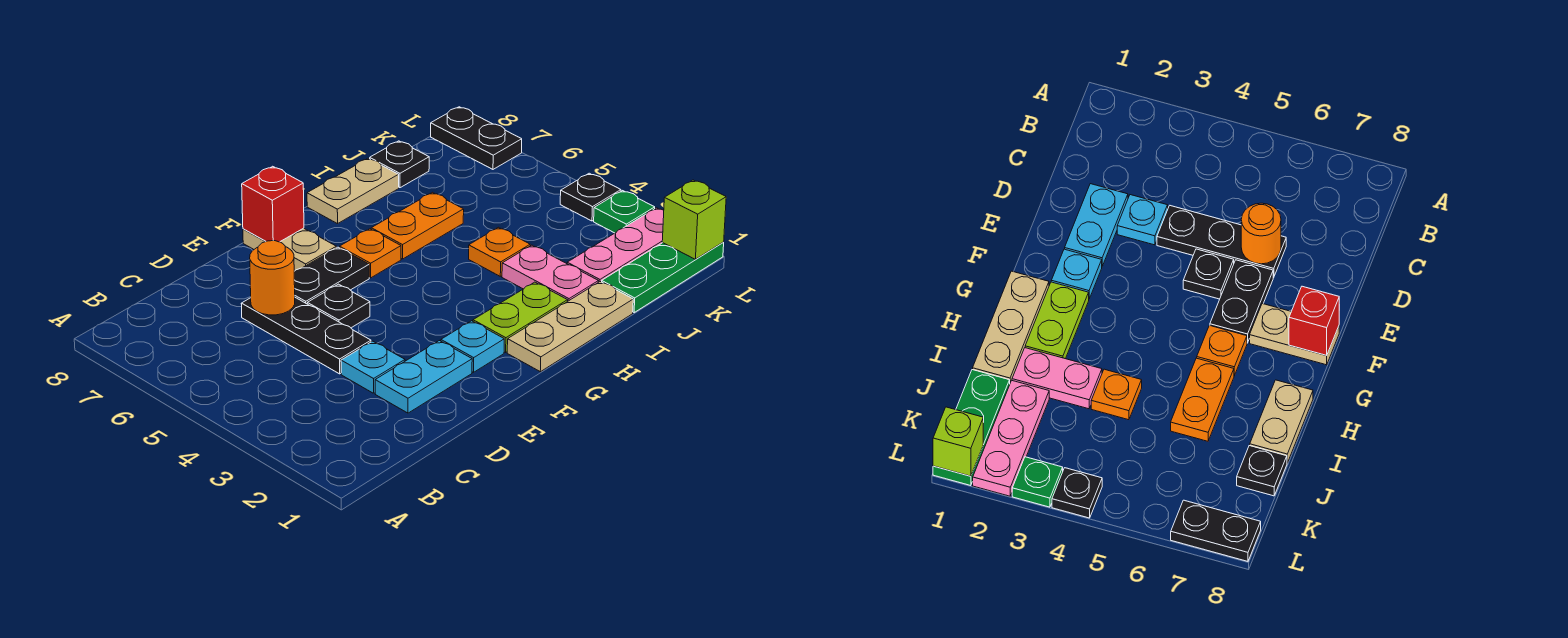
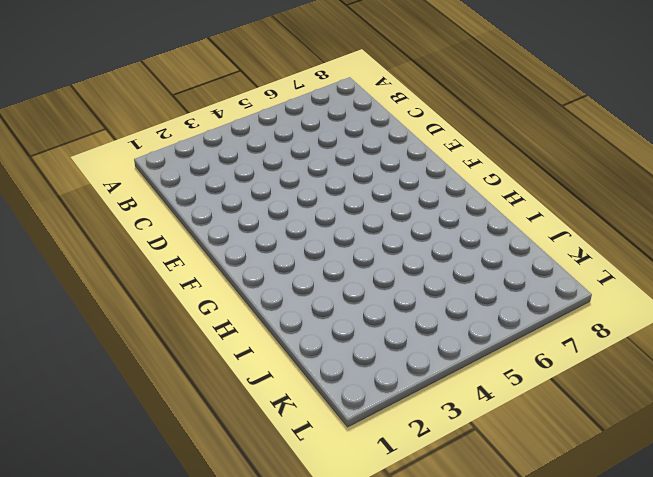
none -> cyan 1x2 plate [375,341,472,413]
none -> cyan 1x1 plate [341,341,405,393]
none -> black 1x3 plate [241,298,371,374]

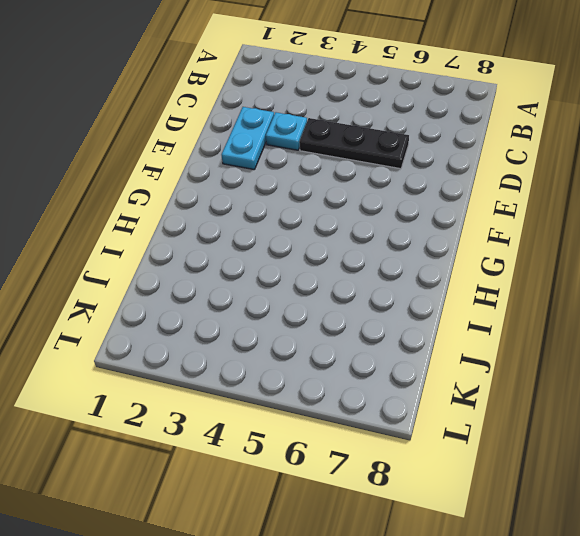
none -> black 1x1 plate [307,284,370,328]
none -> black 1x2 plate [294,247,369,304]
none -> cyan 1x1 plate [441,321,504,372]

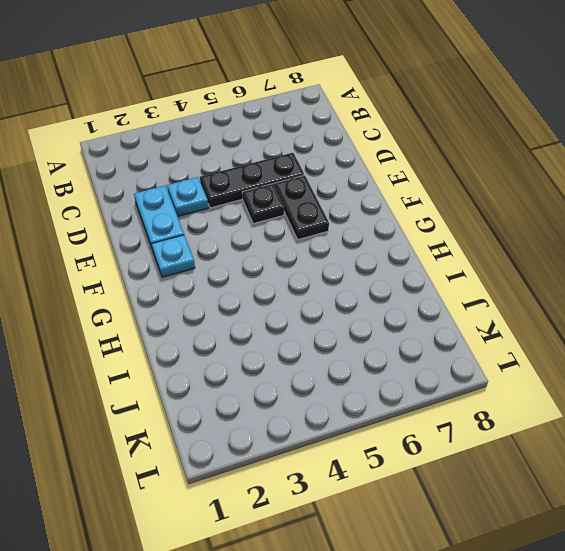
none -> tan 1x2 plate [243,228,336,271]
none -> tan 1x3 plate [507,282,633,372]
none -> lime 1x2 plate [473,282,568,352]

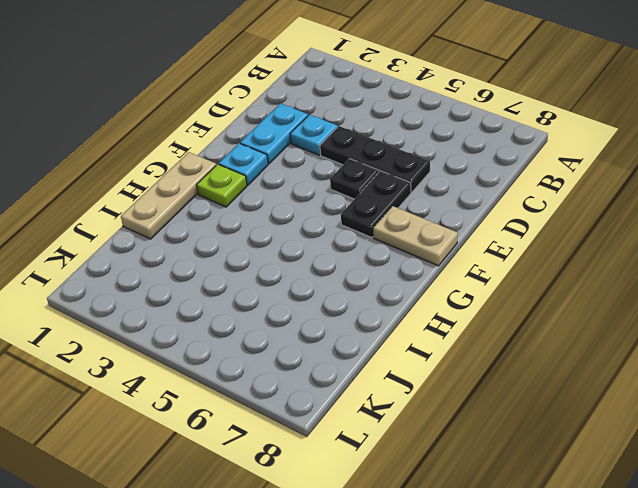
lime 1x1 plate [197,164,247,207] -> lime 1x2 plate [473,282,568,352]
none -> orange 1x1 plate [340,229,401,278]
none -> orange 1x2 plate [371,192,464,259]
none -> tan 1x2 plate [307,158,399,224]

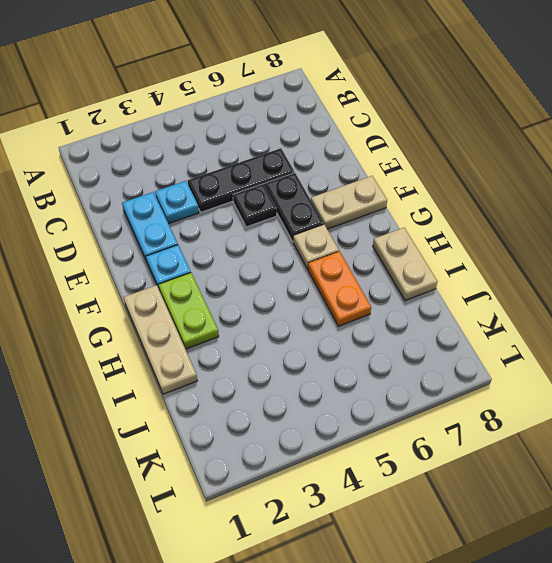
tan 1x1 plate [293,224,339,269] -> orange 1x1 plate [340,229,401,278]
none -> pink 1x2 plate [502,245,598,301]
none -> orange 1x1 plate [469,227,530,276]
none -> green 1x3 plate [602,242,724,312]

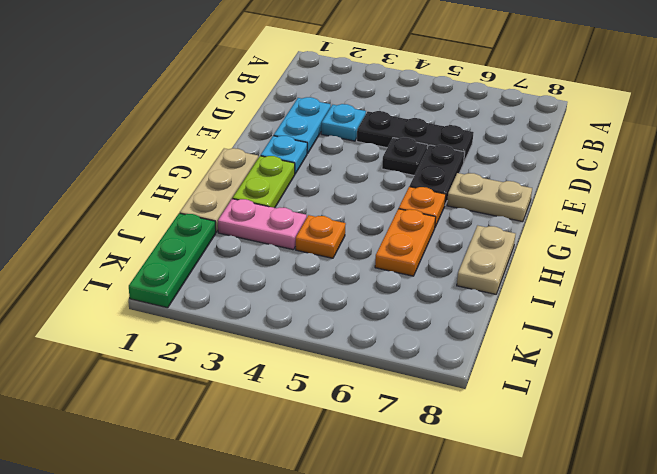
none -> pink 1x3 plate [567,208,664,282]
none -> black 1x1 plate [370,141,429,188]
none -> green 1x1 plate [594,191,655,233]

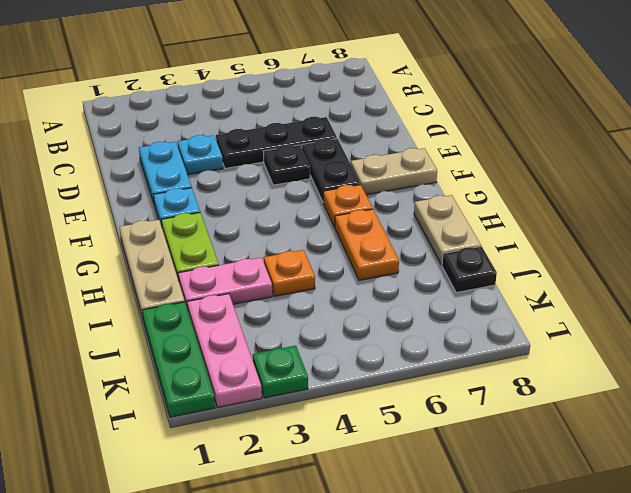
none -> black 1x1 plate [560,173,621,221]
none -> black 1x2 plate [431,107,522,169]
none -> orange 1x1 round brick [250,241,295,315]

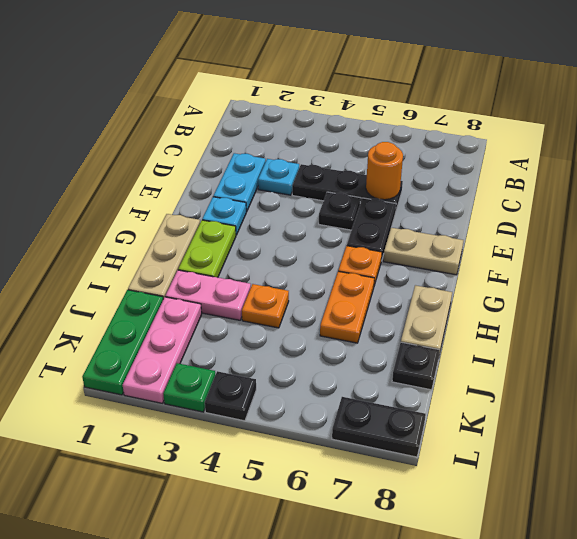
none -> red 1x1 brick [242,166,304,242]
none -> lime 1x1 brick [662,180,726,259]

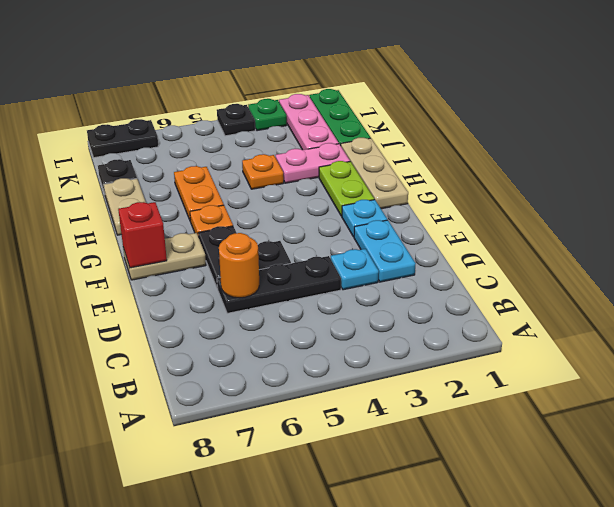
none -> lime 1x1 brick [662,180,726,259]

